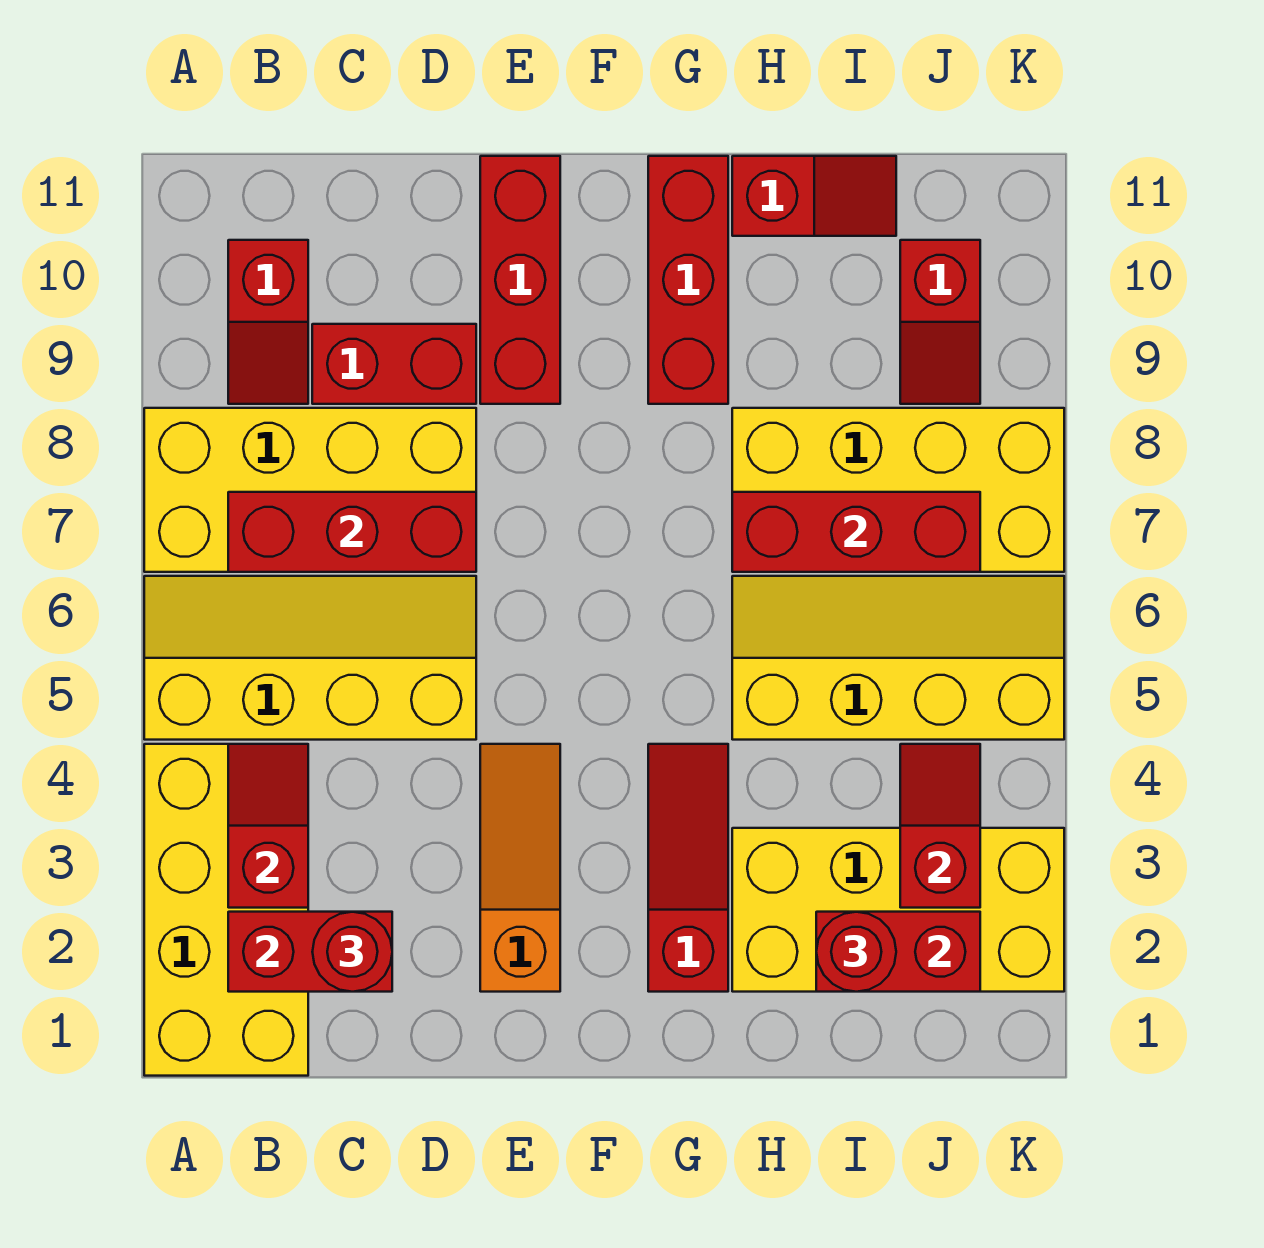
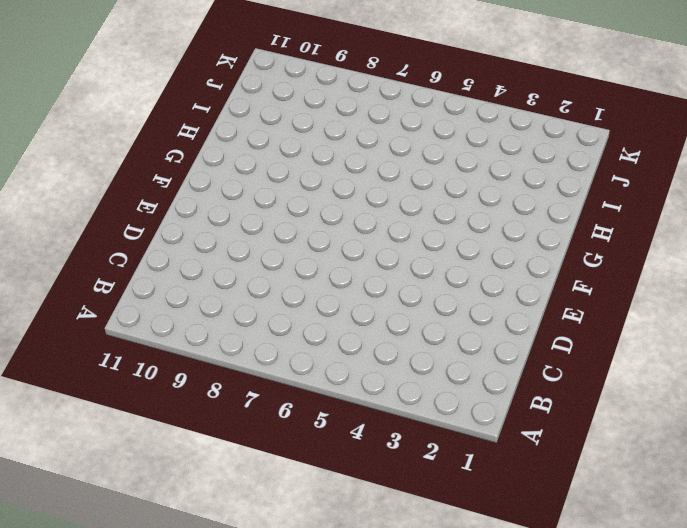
none -> yellow 2x4 brick [144,744,308,1076]
none -> yellow 2x4 slope [144,576,476,740]
none -> yellow 2x4 brick [144,408,476,572]

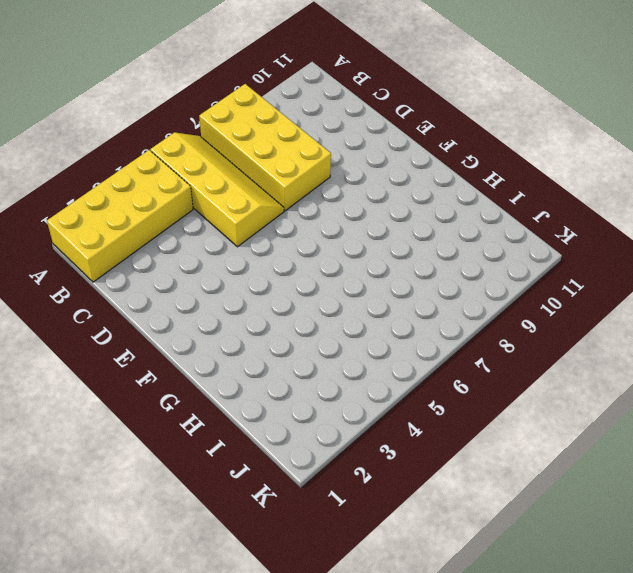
none -> red 1x2 slope [228,240,308,404]
none -> red 1x2 brick [312,324,476,404]
none -> orange 1x3 slope [480,744,560,992]

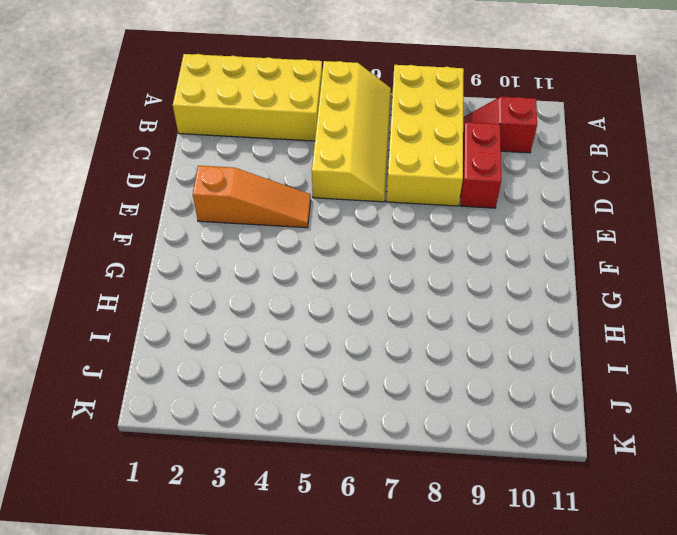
none -> red 1x3 brick [480,156,560,404]
none -> red 1x3 slope [648,744,728,992]
none -> red 1x3 brick [648,156,728,404]

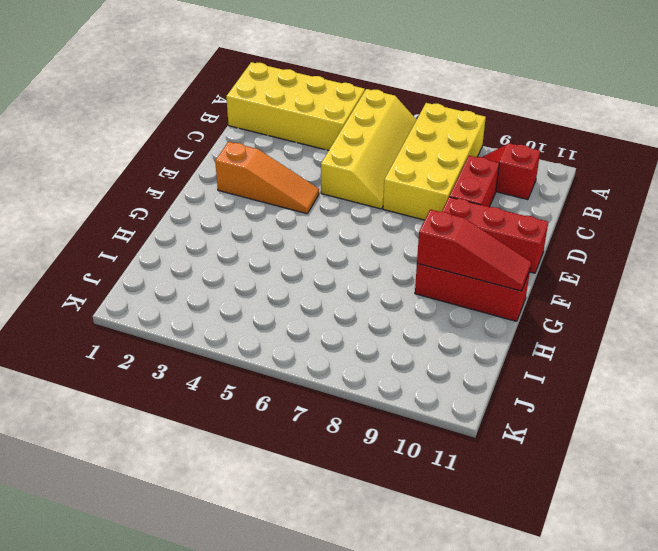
red 1x3 slope [417,209,531,291] -> red 1x3 slope moved to [648,744,728,992]
none -> yellow 2x4 brick [732,828,1064,992]
none -> yellow 2x4 slope [732,576,1064,740]
none -> yellow 2x4 brick [732,408,1064,572]

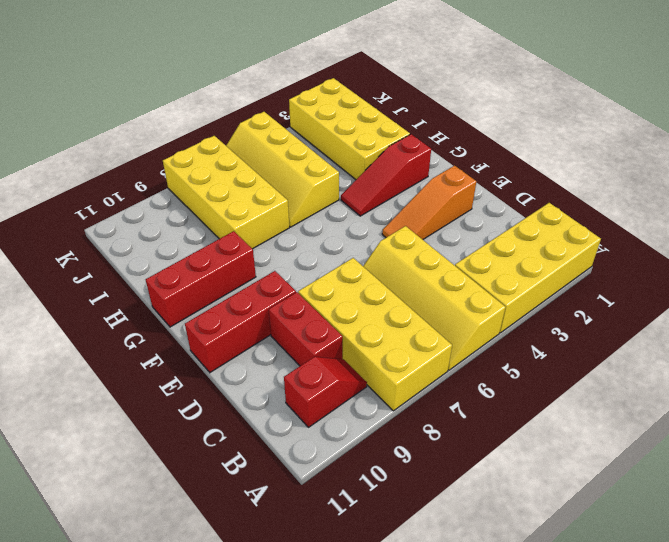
none -> red 1x2 slope [732,156,896,236]
none -> red 1x2 slope [900,240,980,404]
none -> red 1x2 brick [228,912,392,992]

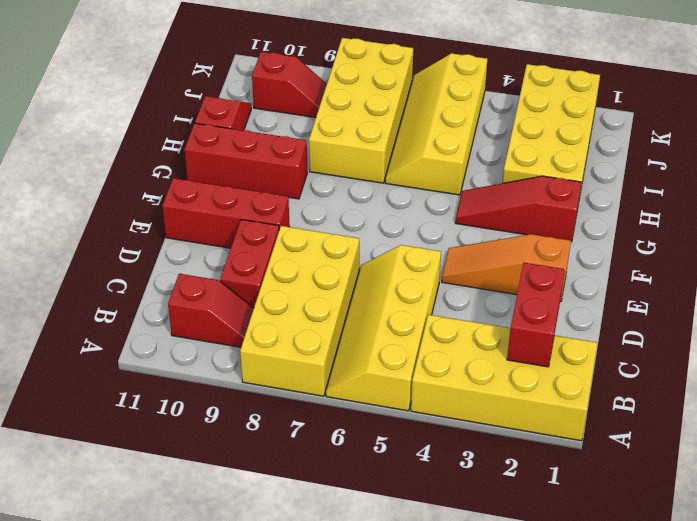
none -> red 1x2 slope [228,744,308,908]
none -> red 1x3 brick [228,492,476,572]
none -> red 1x3 brick [732,492,980,572]

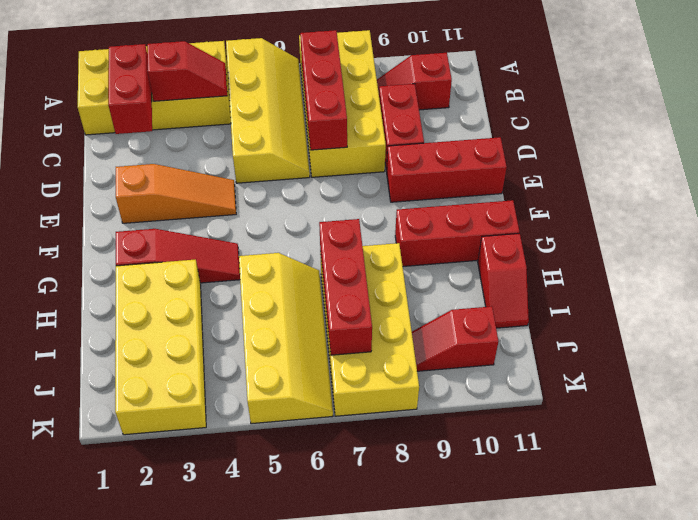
none -> red 1x2 brick [816,912,980,992]
none -> red 1x2 slope [900,744,980,908]
none -> red 1x1 round brick [312,912,392,992]

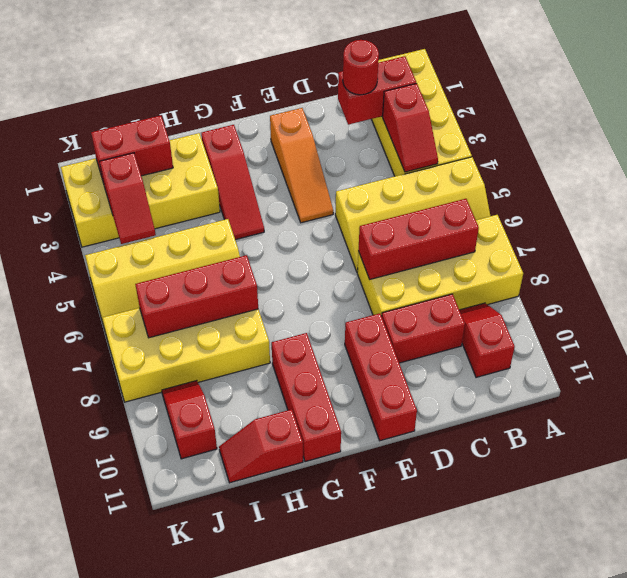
none -> red 1x1 round brick [816,912,896,992]

